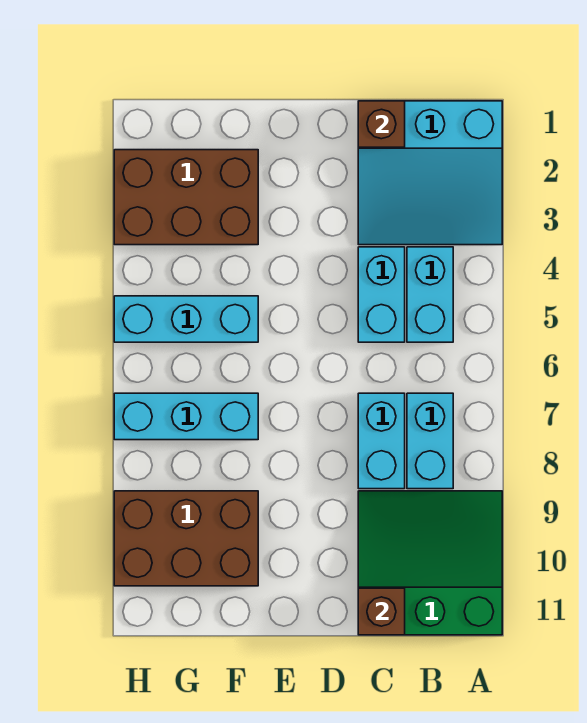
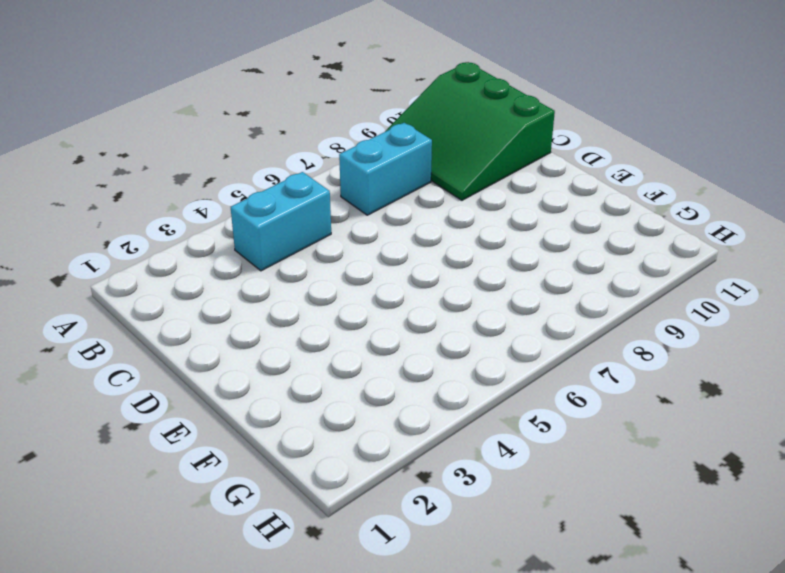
none -> cyan 3x3 slope [358,101,502,245]
none -> cyan 1x2 brick [358,247,405,342]
none -> cyan 1x2 brick [358,393,405,489]

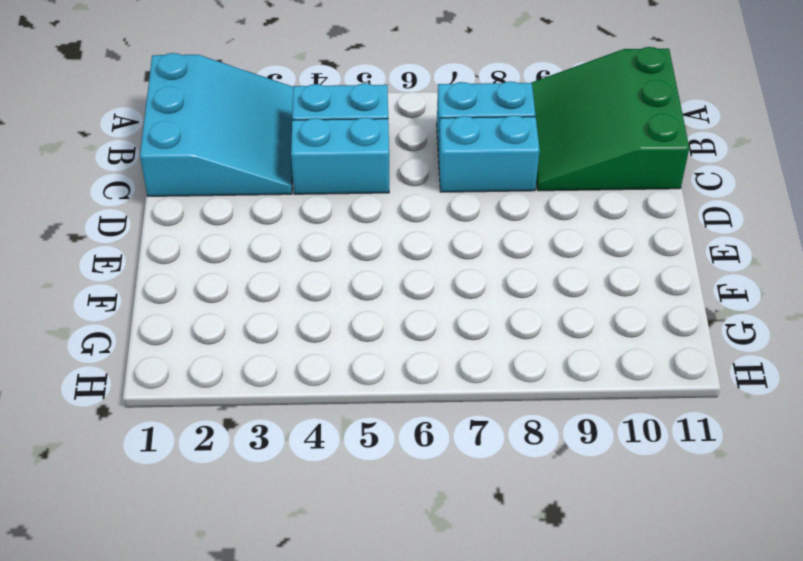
none -> brown 2x3 brick [114,150,258,245]
none -> cyan 1x3 brick [114,296,258,342]
none -> cyan 1x3 brick [114,393,258,440]

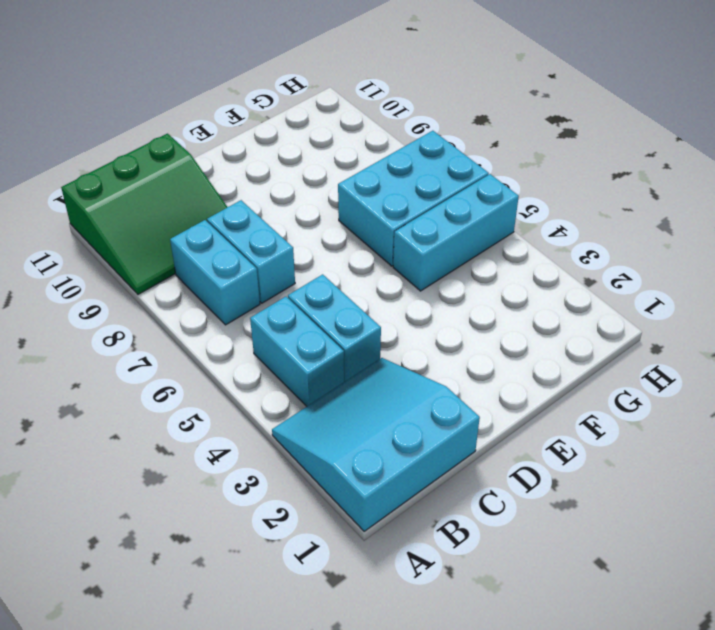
cyan 2x3 brick [338,131,489,266] -> cyan 1x3 brick [114,393,258,440]
none -> brown 2x3 brick [114,150,258,245]
none -> brown 2x3 brick [114,491,258,586]
none -> brown 1x1 brick [358,101,405,147]

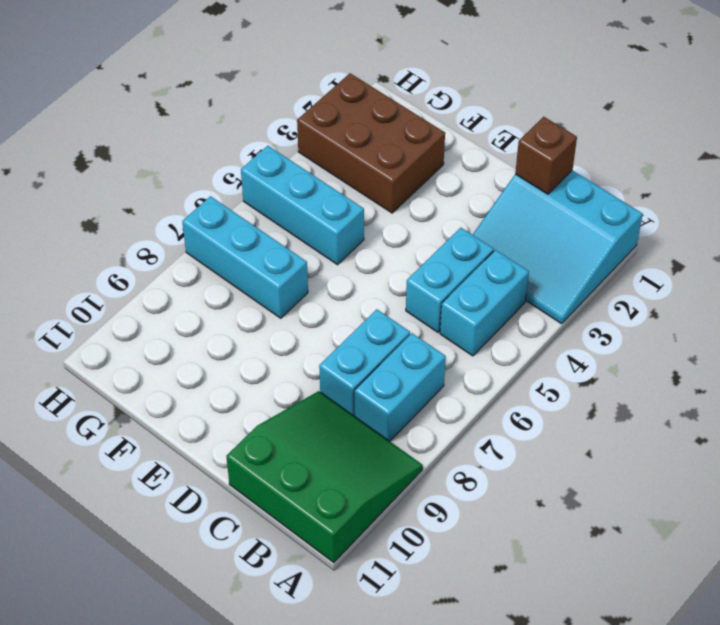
none -> brown 2x3 brick [114,491,258,586]
none -> brown 1x1 brick [358,588,405,635]

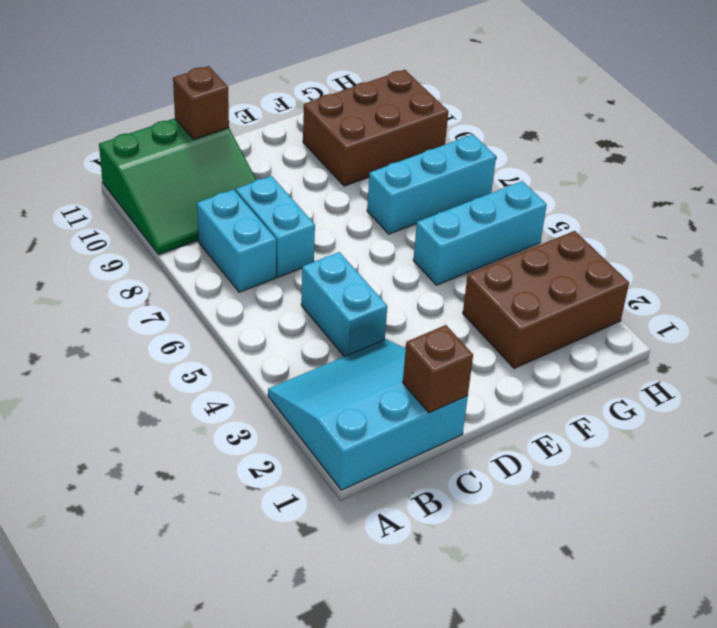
none -> cyan 1x2 brick [407,247,453,342]

